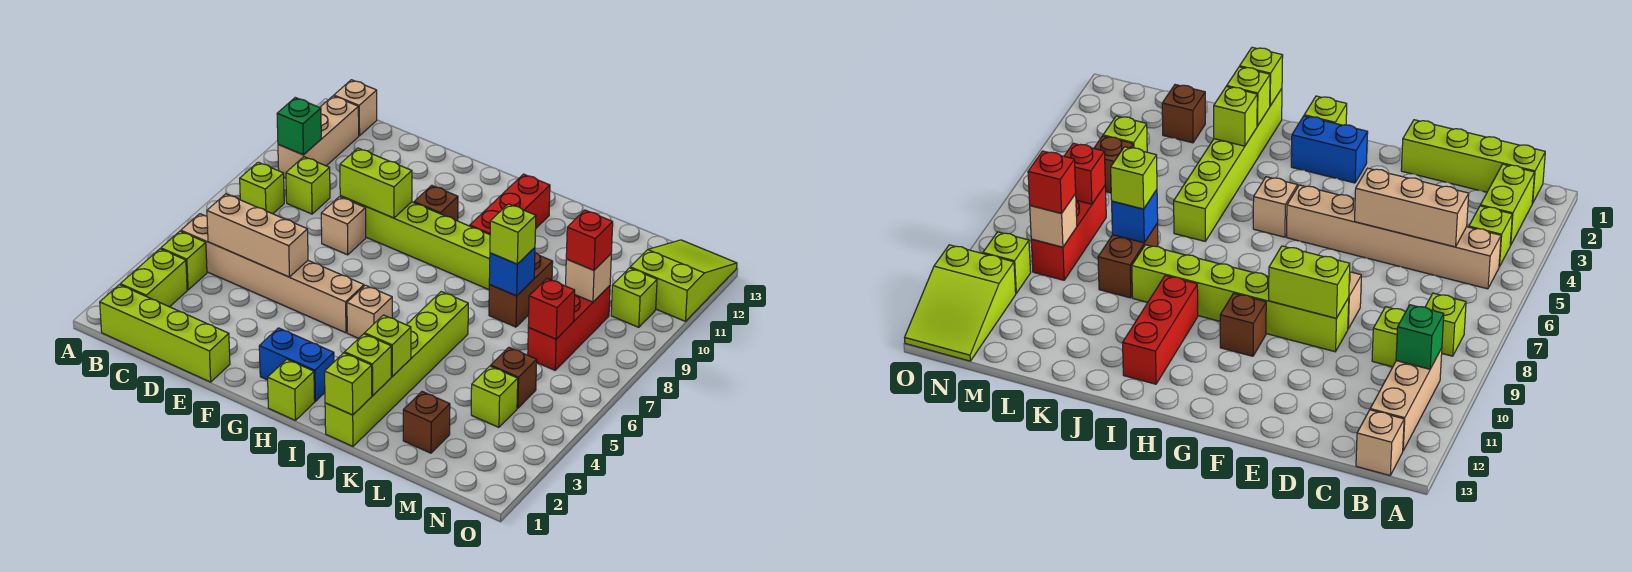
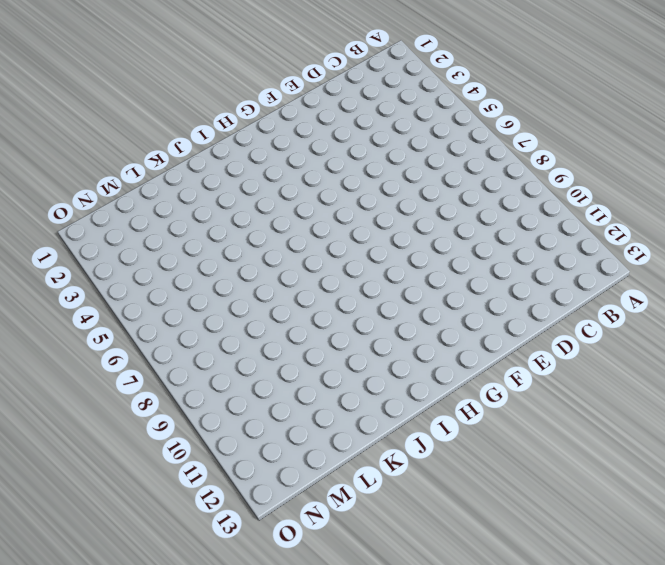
none -> lime 1x4 brick [100,285,230,382]
none -> lime 1x2 brick [120,249,187,307]
none -> lime 1x1 brick [161,231,207,290]
none -> tan 1x6 brick [181,214,364,333]

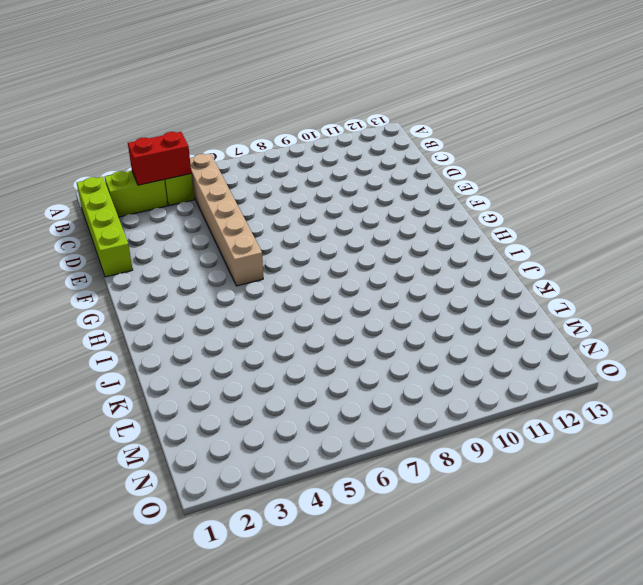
red 1x2 brick [128,132,191,185] -> none
none -> lime 1x1 brick [240,162,284,214]
none -> tan 1x3 brick [278,96,359,178]
none -> tan 1x1 brick [334,80,377,136]
none -> lime 1x1 brick [286,157,330,214]

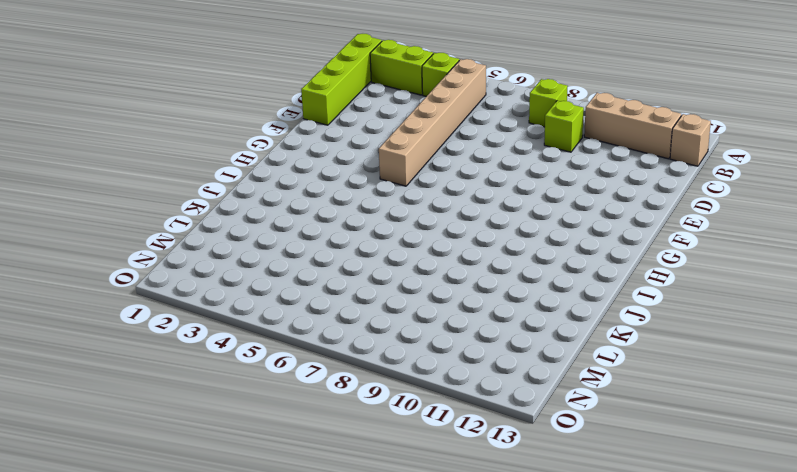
none -> tan 1x1 brick [321,197,366,255]
none -> lime 1x6 brick [340,196,490,289]
none -> blue 1x2 brick [259,328,334,401]
none -> brown 1x1 brick [414,185,458,221]

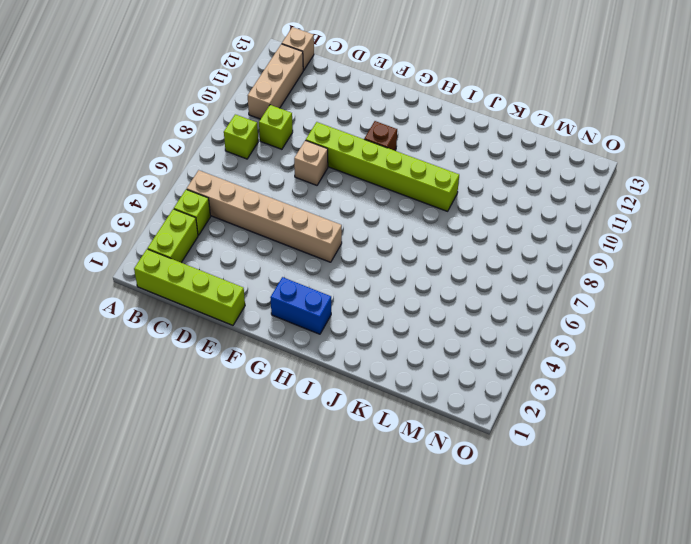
none -> lime 1x1 brick [268,359,315,420]
none -> tan 1x1 brick [347,285,392,338]
none -> red 1x3 brick [470,174,550,235]
none -> lime 1x6 brick [325,292,468,446]

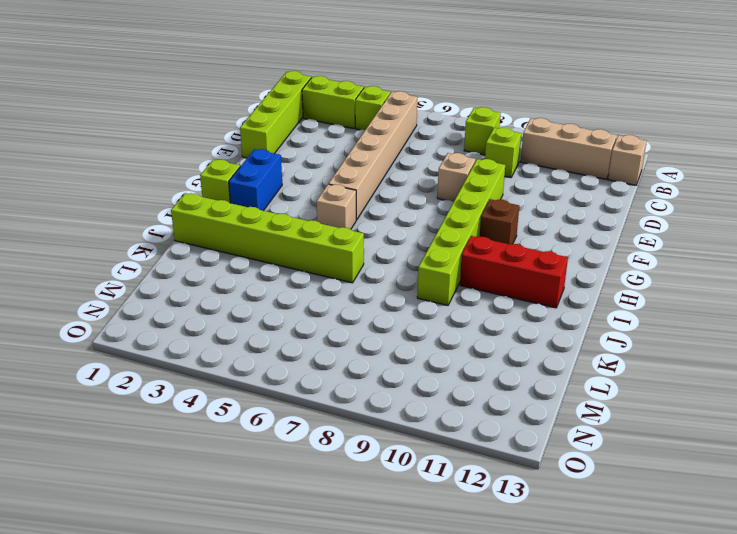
none -> brown 1x2 brick [489,253,553,327]
none -> brown 1x1 brick [403,392,450,453]
none -> lime 1x1 brick [471,366,518,427]
none -> brown 1x1 brick [491,347,537,408]

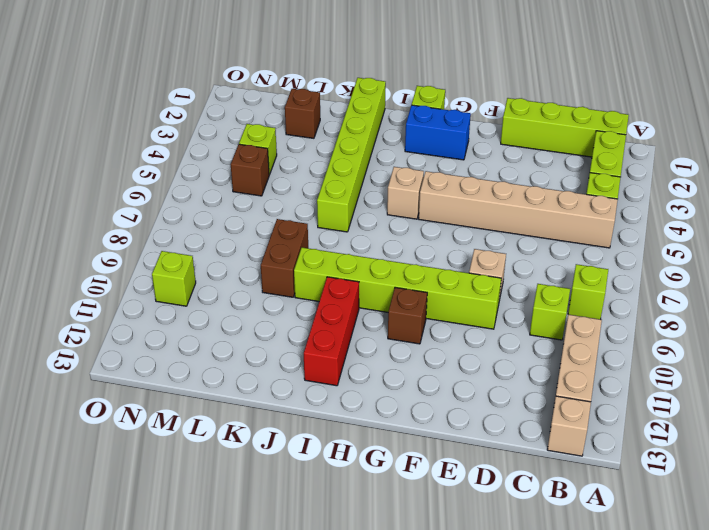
none -> red 1x3 brick [528,286,610,370]
none -> lime 2x3 slope [630,240,737,321]
none -> green 1x1 brick [277,98,321,155]
none -> tan 1x3 brick [207,194,308,277]

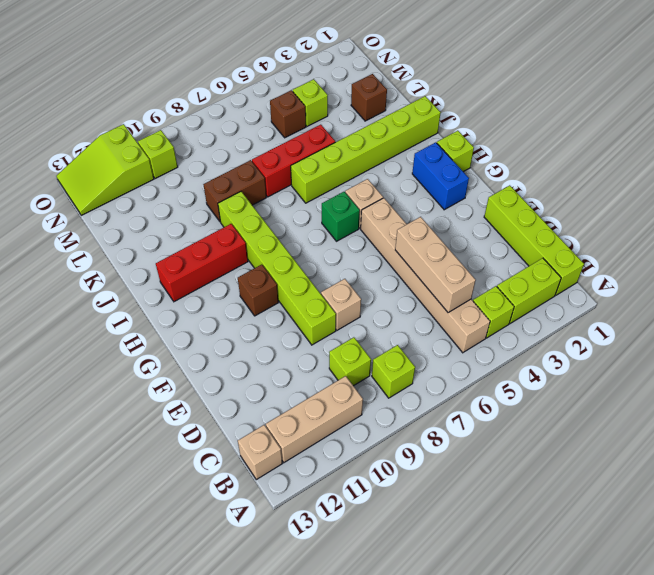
green 1x1 brick [322,192,360,241] -> green 1x1 brick moved to [277,98,321,155]
red 1x3 brick [252,125,335,197] -> red 1x3 brick moved to [528,286,610,370]
none -> lime 1x2 brick [340,148,412,218]
none -> lime 1x1 brick [325,353,372,415]
none -> lime 1x1 brick [345,334,391,395]
none -> lime 1x1 brick [365,315,411,376]

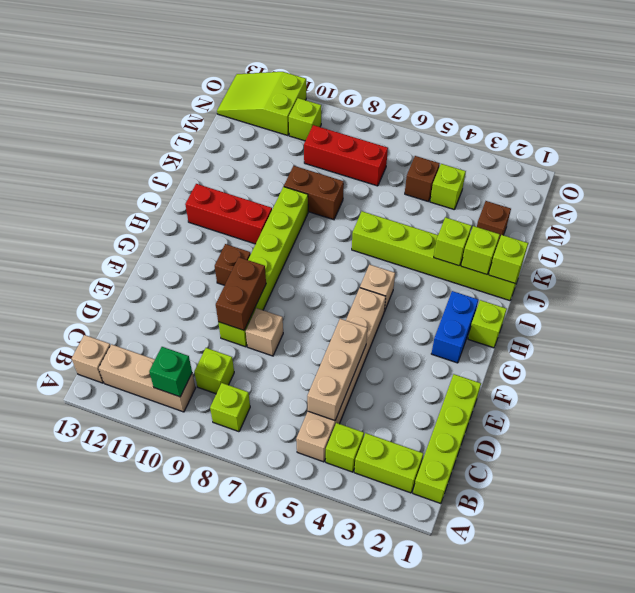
brown 1x2 brick [216,257,266,330] -> lime 1x2 brick [340,148,412,218]
none -> blue 1x1 brick [489,248,535,296]
none -> red 1x1 brick [528,279,575,339]
none -> tan 1x1 brick [566,254,611,302]
none -> lime 1x1 brick [490,204,536,264]

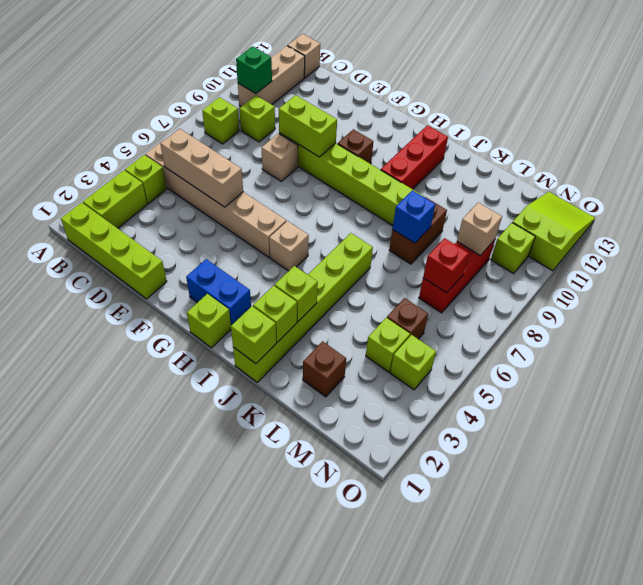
lime 1x1 brick [390,335,436,390] -> lime 1x1 brick moved to [490,204,536,264]
none -> red 1x1 brick [566,210,613,270]

